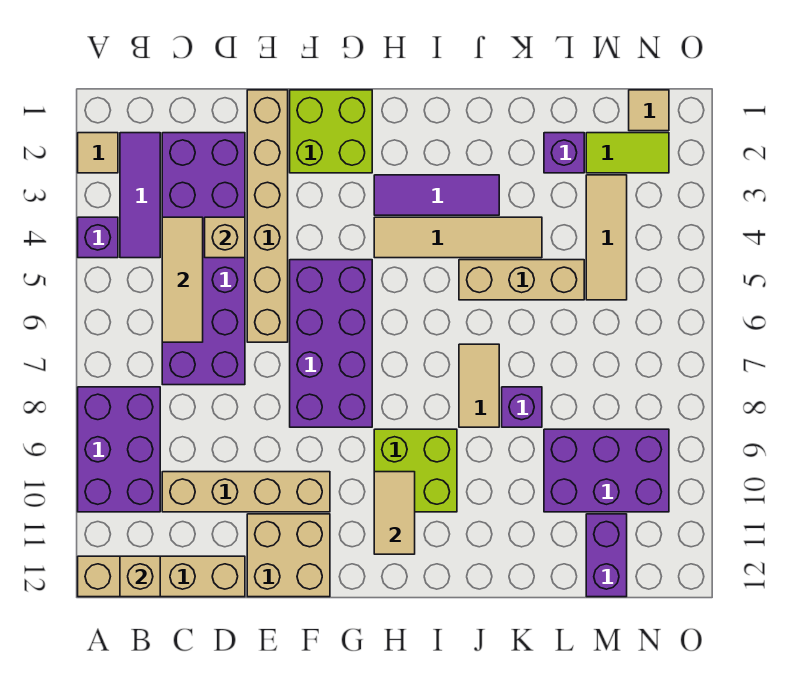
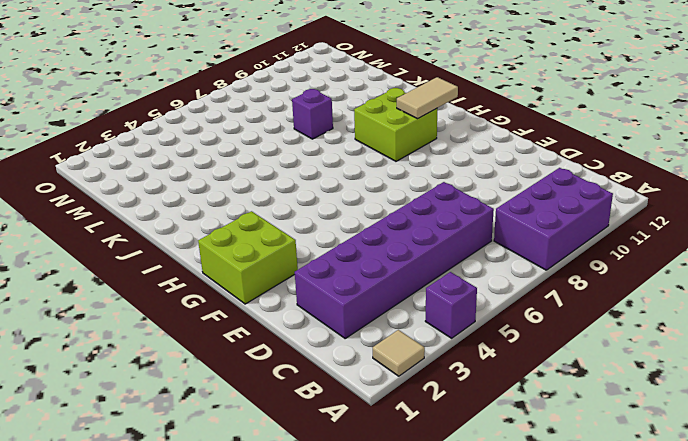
none -> tan 1x4 brick [78,556,245,597]
none -> purple 1x3 tile [120,133,160,258]
none -> tan 1x4 brick [162,472,330,512]

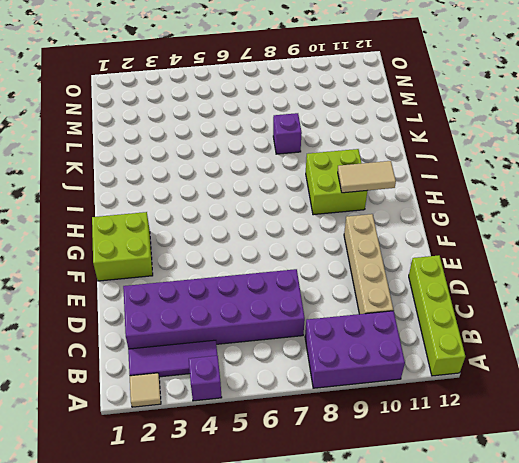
lime 1x4 brick [409,255,465,376] -> tan 1x4 brick [78,556,245,597]
none -> tan 1x6 brick [247,90,288,342]
none -> tan 2x2 brick [247,514,330,597]
none -> purple 2x4 brick [290,260,372,427]

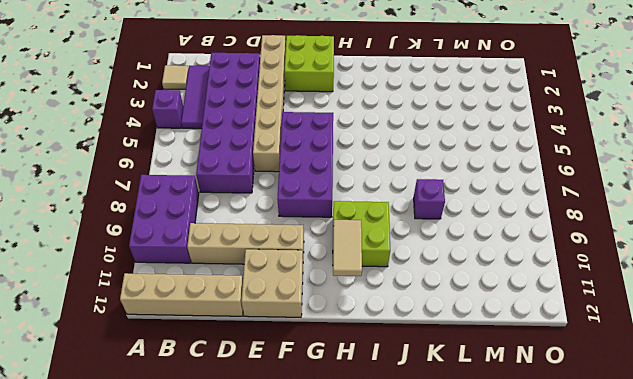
none -> purple 1x3 tile [374,175,499,215]
none -> tan 1x4 tile [374,217,542,258]
none -> tan 1x3 brick [459,260,584,300]

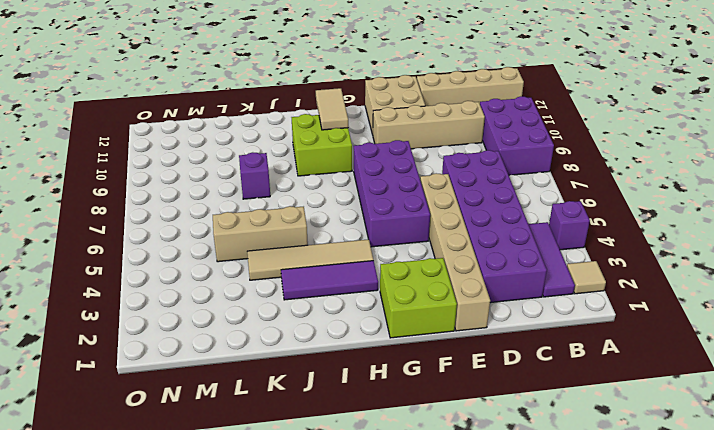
none -> tan 1x2 tile [459,344,499,427]
none -> purple 1x1 brick [544,133,584,173]
none -> purple 2x3 brick [544,429,669,512]

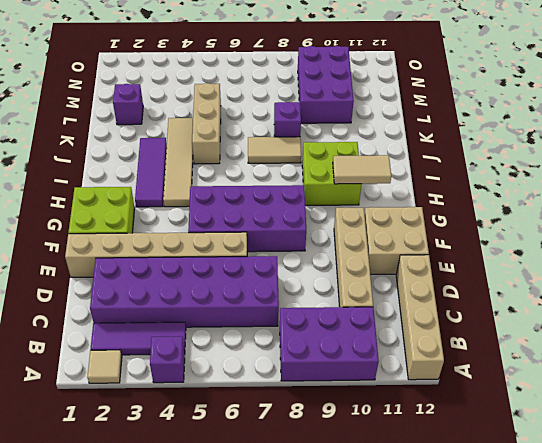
none -> lime 1x2 tile [586,133,669,173]
none -> tan 1x3 tile [586,175,627,300]
none -> purple 1x2 brick [586,514,627,597]

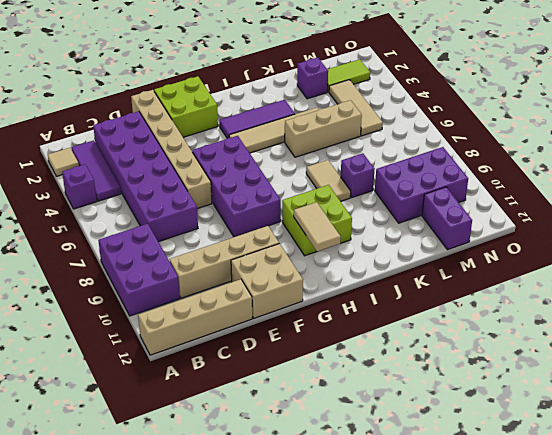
none -> tan 1x1 tile [629,90,669,131]
none -> tan 1x1 brick [120,556,160,597]
none -> tan 1x3 tile [162,217,203,342]

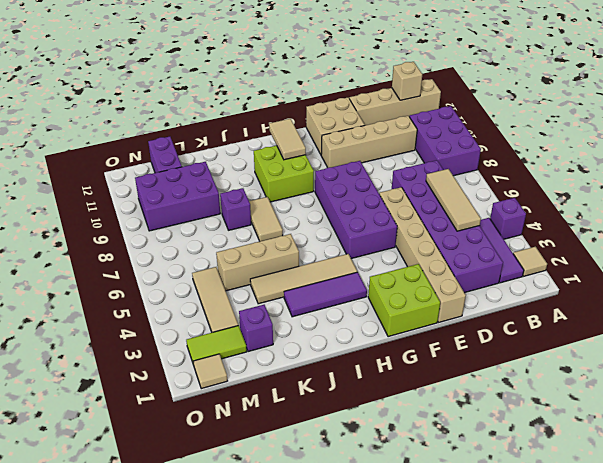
none -> tan 1x1 brick [205,217,245,258]

